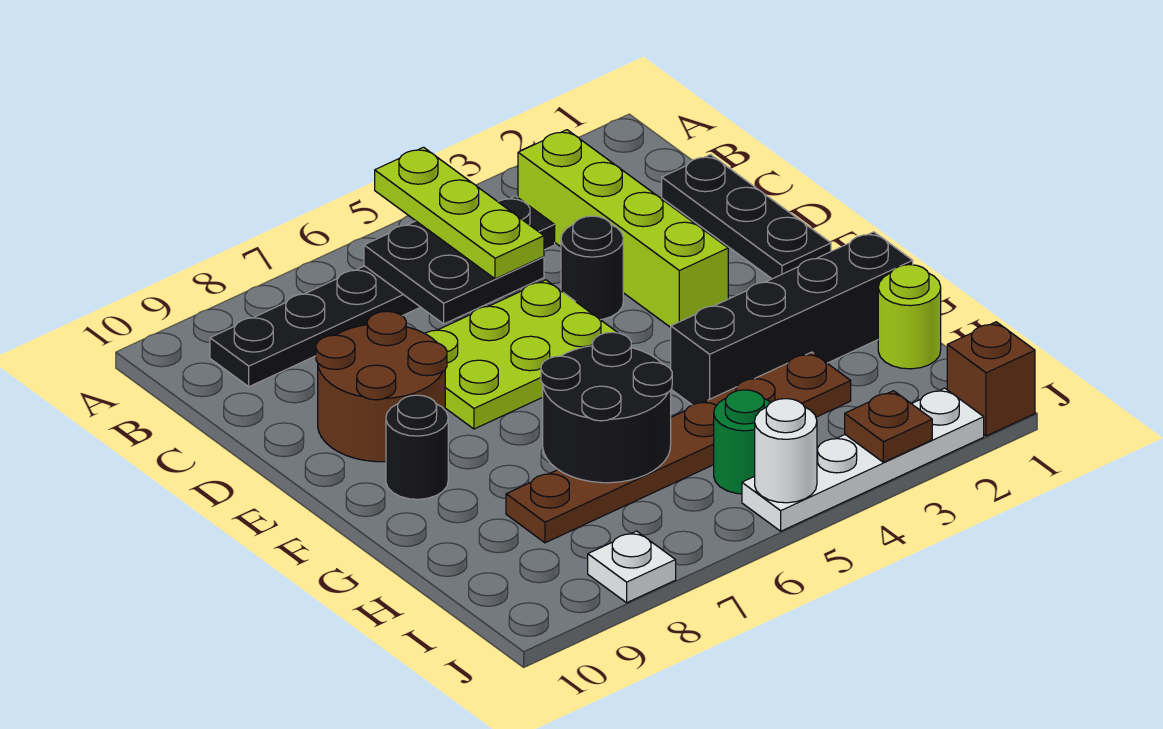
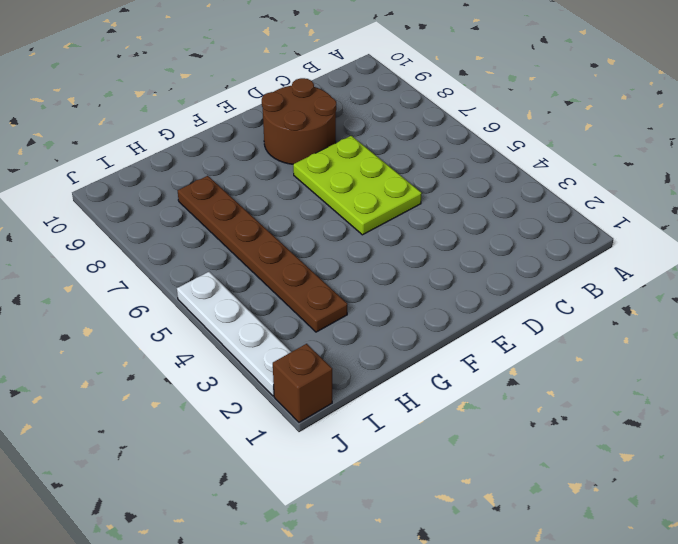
none -> lime 1x4 brick [518,130,728,327]
none -> black 1x6 plate [210,196,555,387]
none -> black 1x3 plate [662,155,831,279]

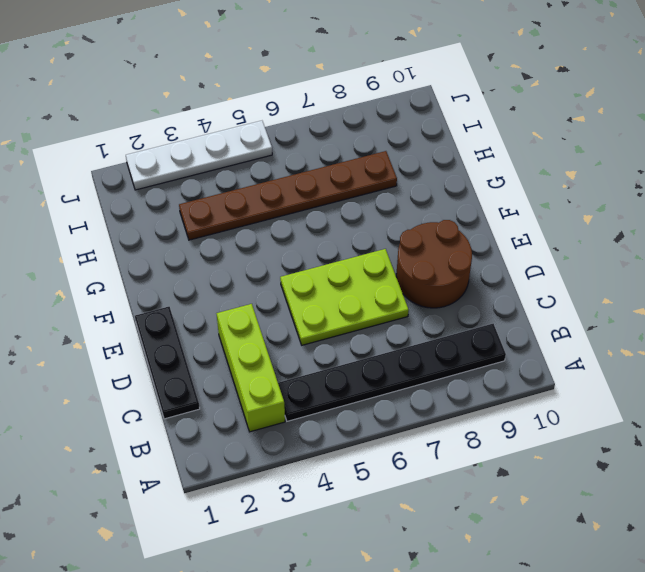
lime 1x3 brick [217,304,285,432] -> lime 1x4 brick [518,130,728,327]
none -> black 1x1 round brick [561,216,623,320]
none -> black 1x1 round brick [386,395,448,499]
none -> black 1x4 brick [671,232,913,405]

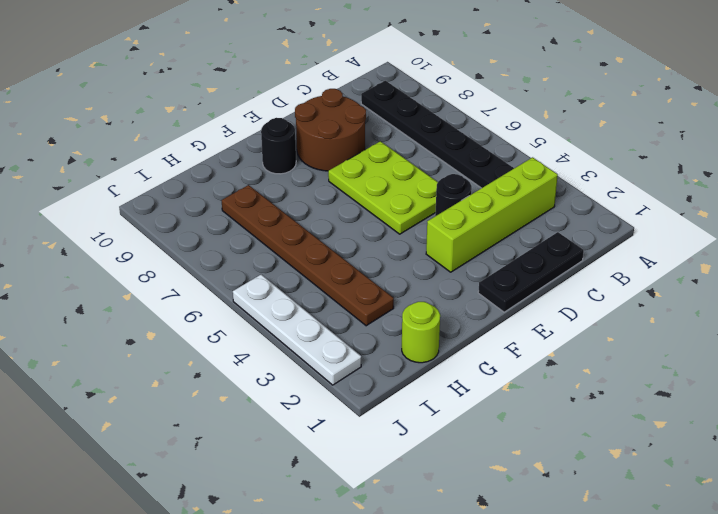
none -> black 1x4 brick [671,232,913,405]
none -> green 1x1 round brick [714,390,771,494]
none -> brown 1x1 brick [947,322,1035,436]

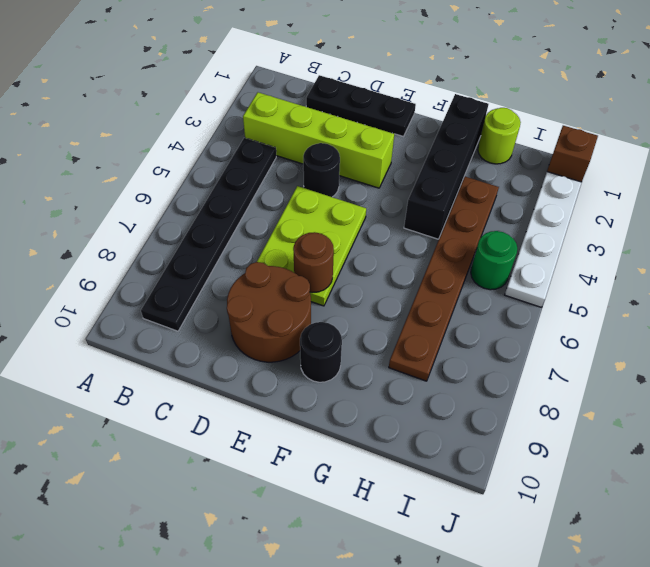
brown 1x1 round brick [293,232,334,293] -> none
none -> white 1x1 plate [588,531,676,603]
none -> black 2x2 plate [364,221,544,324]
none -> black 2x2 round brick [541,332,672,483]

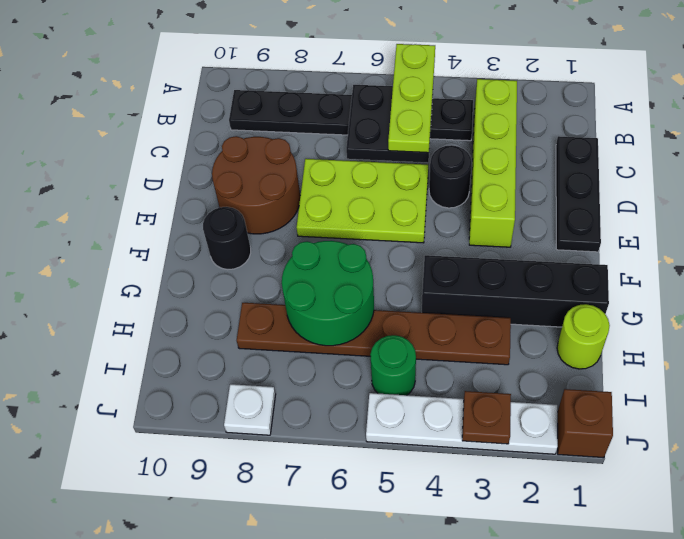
green 2x2 round brick [282,241,374,346] -> black 2x2 round brick [541,332,672,483]
none -> white 1x1 round brick [755,399,817,503]

